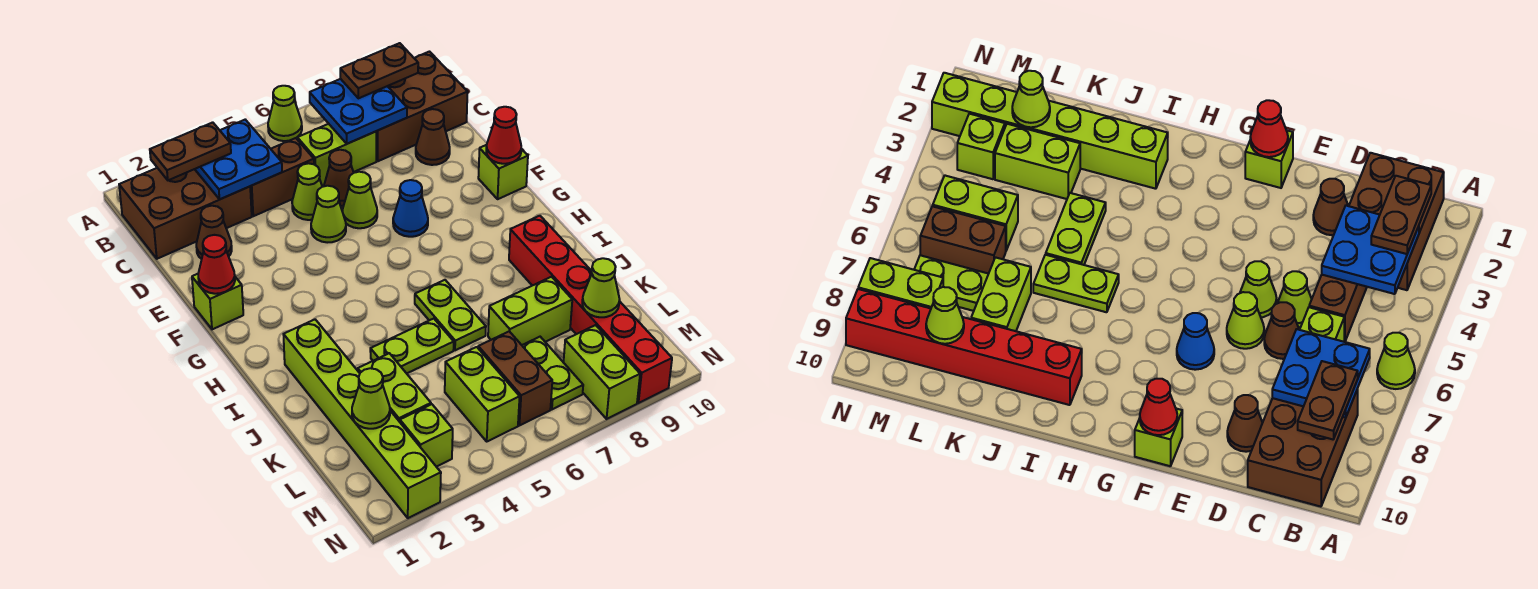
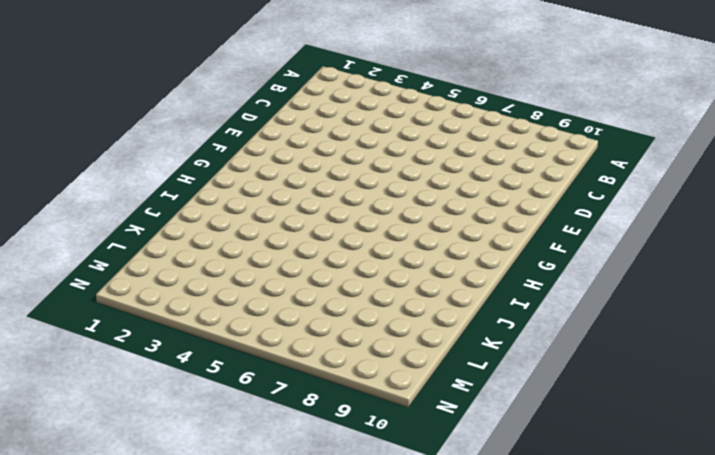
none -> lime 1x1 cone [268,86,302,141]
none -> brown 2x3 brick [119,168,252,259]
none -> brown 2x3 brick [376,52,467,161]
none -> brown 1x2 brick [250,138,314,216]

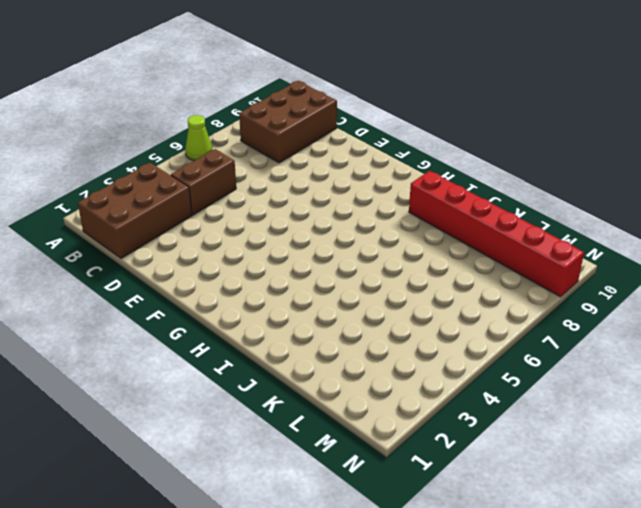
none -> lime 1x2 brick [297,124,376,186]
none -> brown 1x1 cone [196,206,232,259]
none -> lime 1x1 cone [292,163,322,220]
none -> brown 1x1 cone [324,150,353,206]

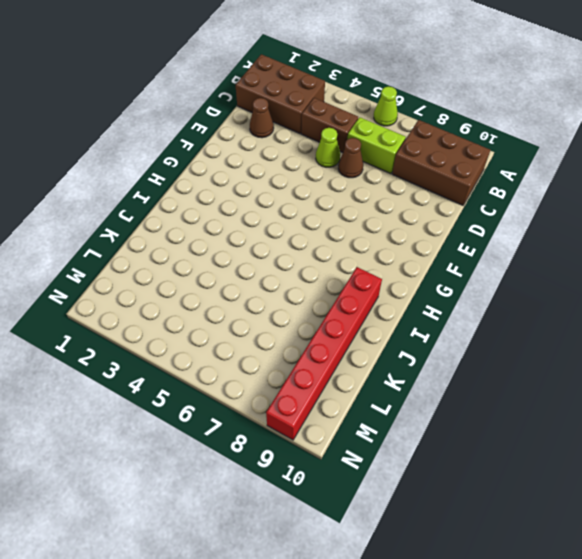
none -> brown 1x1 cone [416,109,450,165]
none -> lime 1x1 cone [311,186,346,243]
none -> lime 1x1 cone [342,172,377,228]
none -> lime 1x1 brick [192,274,243,329]

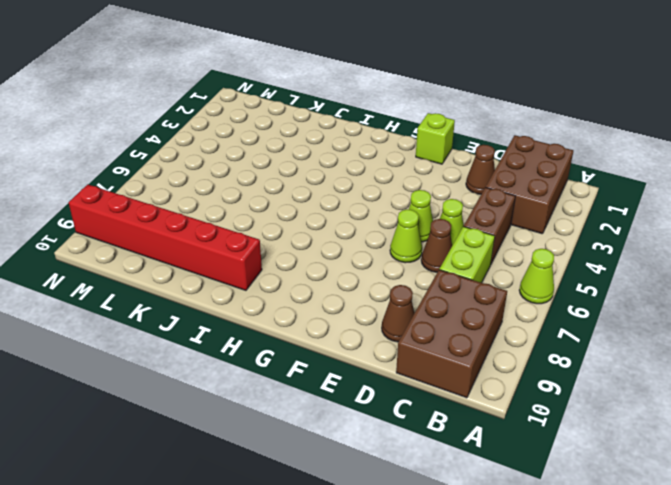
none -> blue 1x1 cone [393,180,428,237]
none -> lime 1x1 brick [478,145,528,199]
none -> lime 1x6 brick [283,320,441,518]
none -> lime 1x2 plate [415,280,486,350]

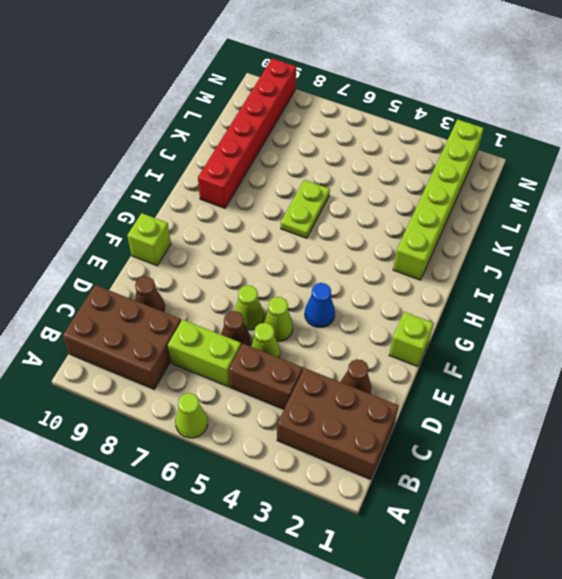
blue 1x1 cone [305,283,335,328] -> blue 1x1 cone moved to [393,180,428,237]
none -> lime 1x2 plate [370,319,454,373]
none -> lime 1x2 brick [358,353,431,422]
none -> lime 1x2 brick [488,277,572,345]
none -> lime 1x2 brick [445,347,520,441]

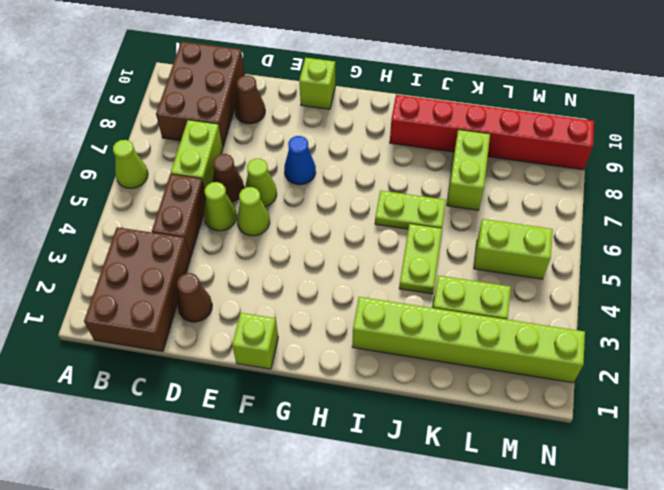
none -> brown 1x2 brick [478,331,552,426]
none -> lime 1x2 plate [522,337,583,409]
none -> lime 1x1 brick [400,404,453,467]
none -> lime 1x2 brick [564,325,640,419]

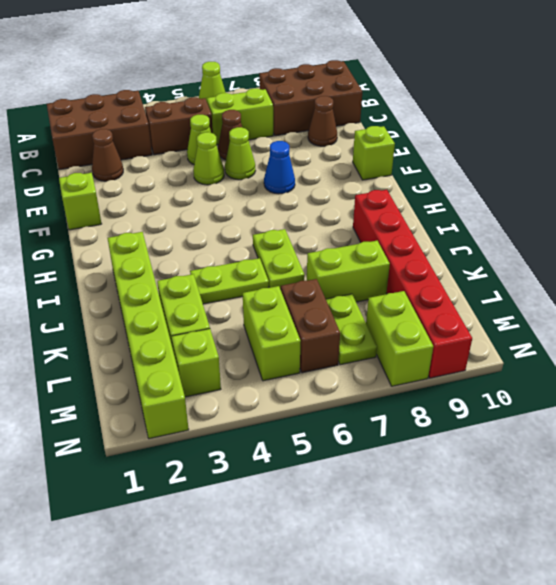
none -> blue 2x2 plate [195,120,282,199]
none -> blue 2x2 plate [310,79,407,144]
none -> red 1x1 cone [198,235,235,294]
none -> red 1x1 cone [486,107,521,164]

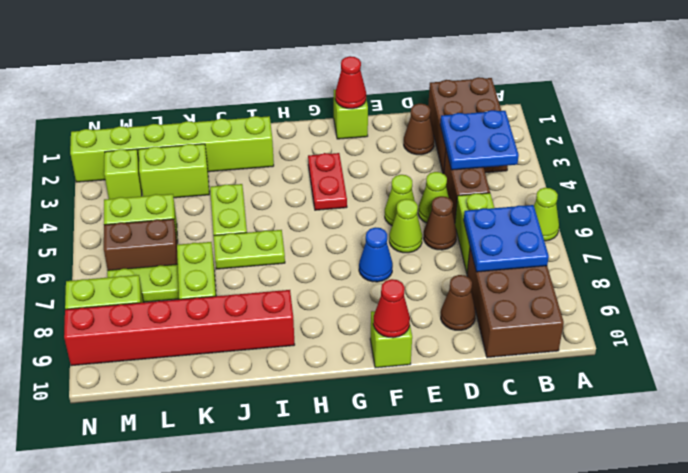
red 1x2 plate [308,153,347,210] -> none
none -> lime 1x1 cone [352,368,390,429]
none -> lime 1x1 cone [582,258,620,317]
none -> brown 1x2 plate [150,122,231,180]
none -> brown 1x2 plate [340,43,418,98]

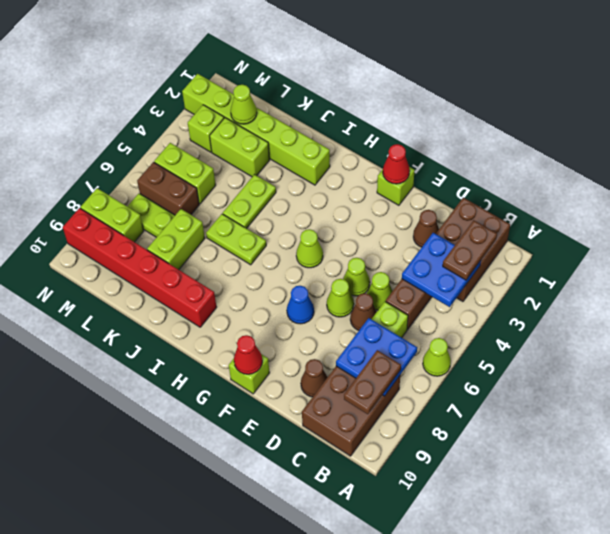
lime 1x1 cone [296,229,323,268] -> lime 1x1 cone moved to [582,258,620,317]

